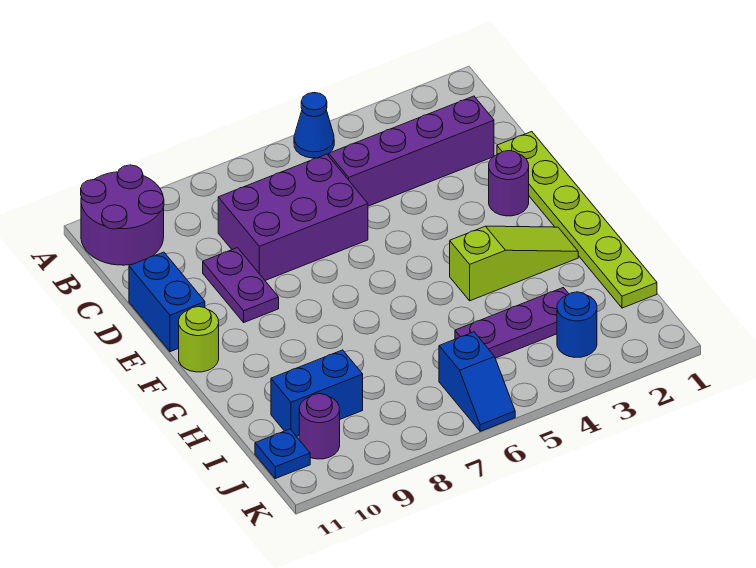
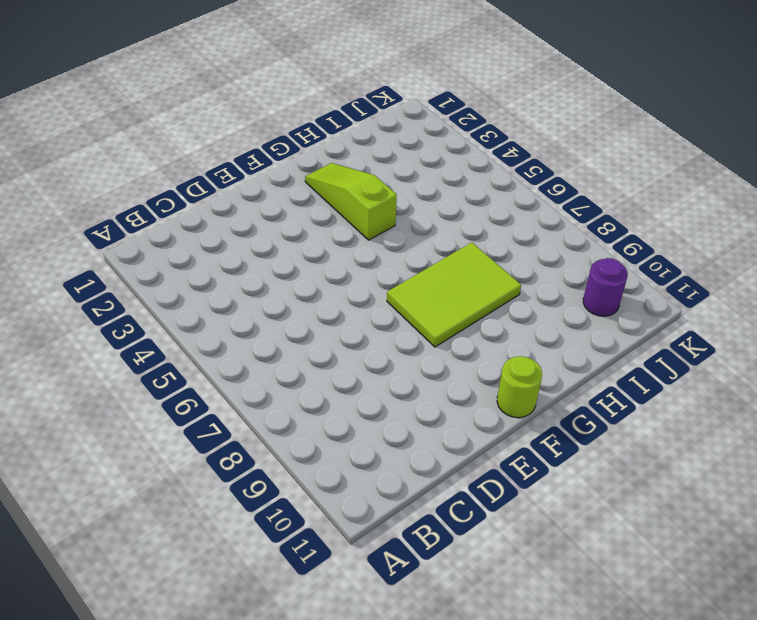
lime 2x3 tile [387,243,521,347] -> none
none -> blue 1x1 cone [294,93,334,158]
none -> purple 2x2 round brick [81,165,164,265]
none -> purple 1x4 brick [329,96,494,206]

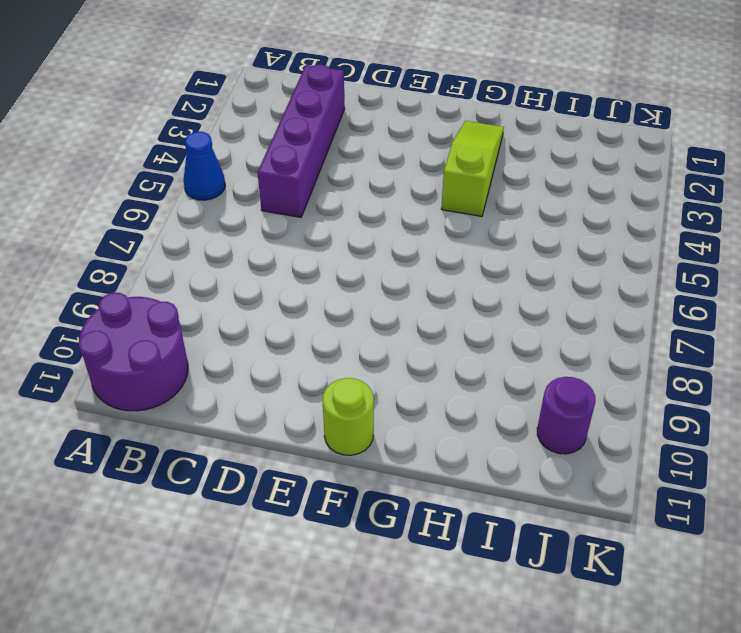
none -> purple 2x3 brick [218,154,368,280]
none -> lime 1x6 plate [497,132,657,308]
none -> purple 1x2 plate [203,248,279,322]

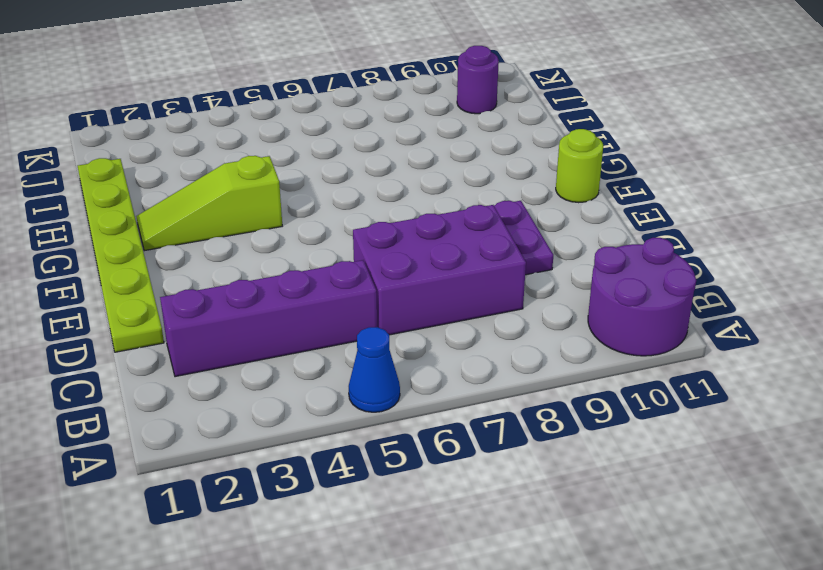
none -> blue 1x2 brick [129,252,205,352]
none -> purple 1x1 round brick [489,151,529,216]
none -> purple 1x3 plate [455,288,569,358]

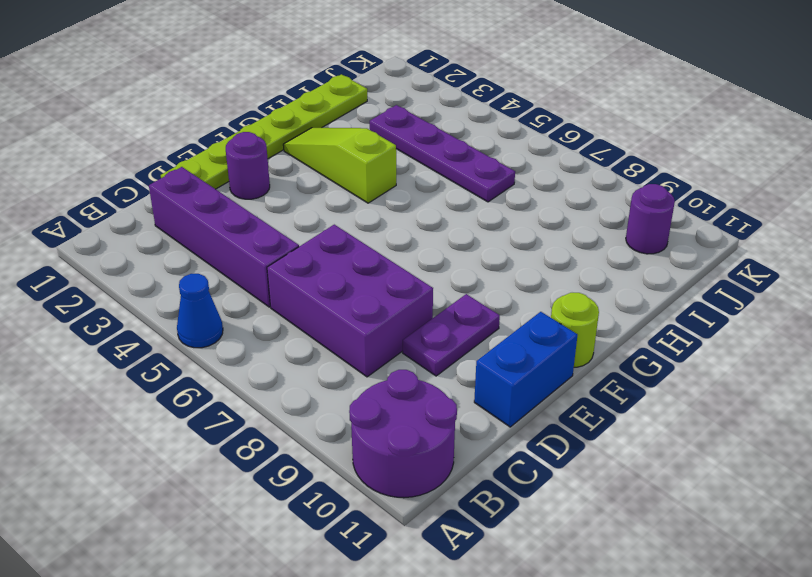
purple 1x4 plate [370,105,515,202] -> purple 1x3 plate [455,288,569,358]
none -> blue 1x2 brick [271,350,363,437]
none -> blue 1x1 round brick [557,292,597,357]
none -> blue 1x2 slope [439,332,515,431]

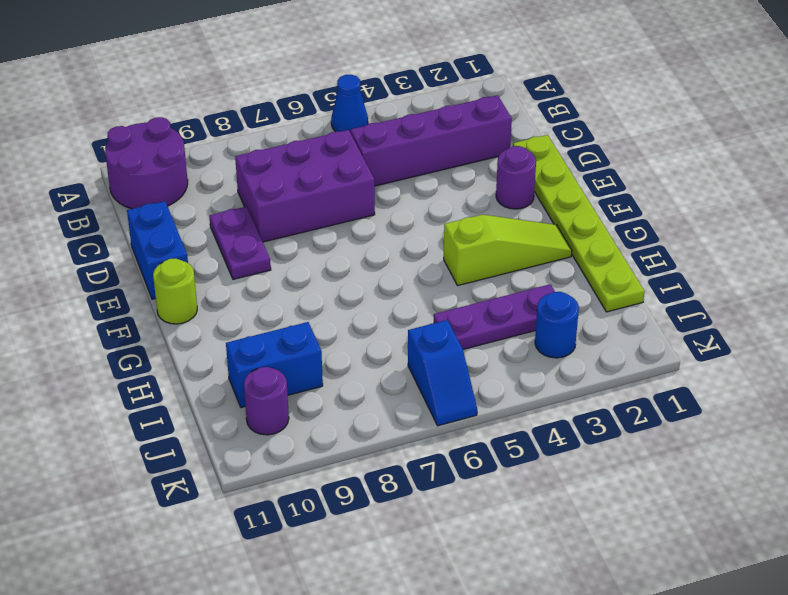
none -> blue 1x1 plate [255,429,310,479]

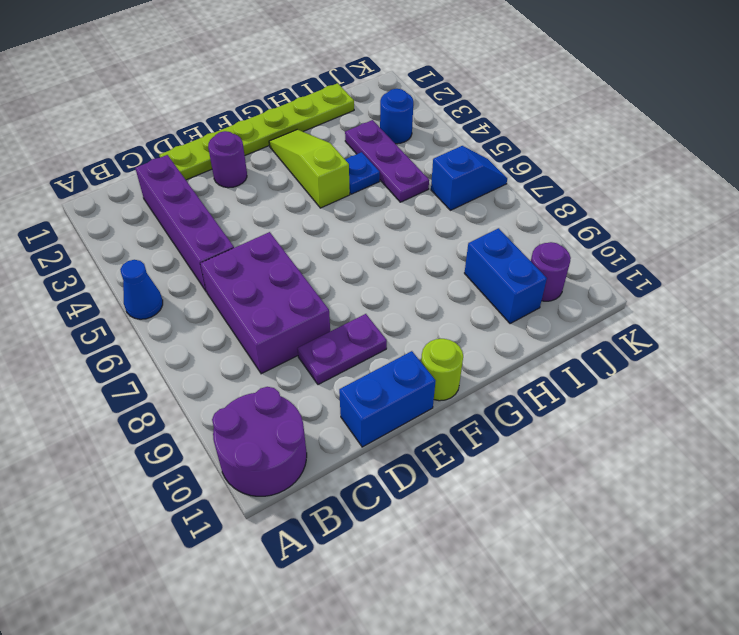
blue 1x1 plate [345,152,380,194] -> blue 1x1 plate moved to [255,429,310,479]

